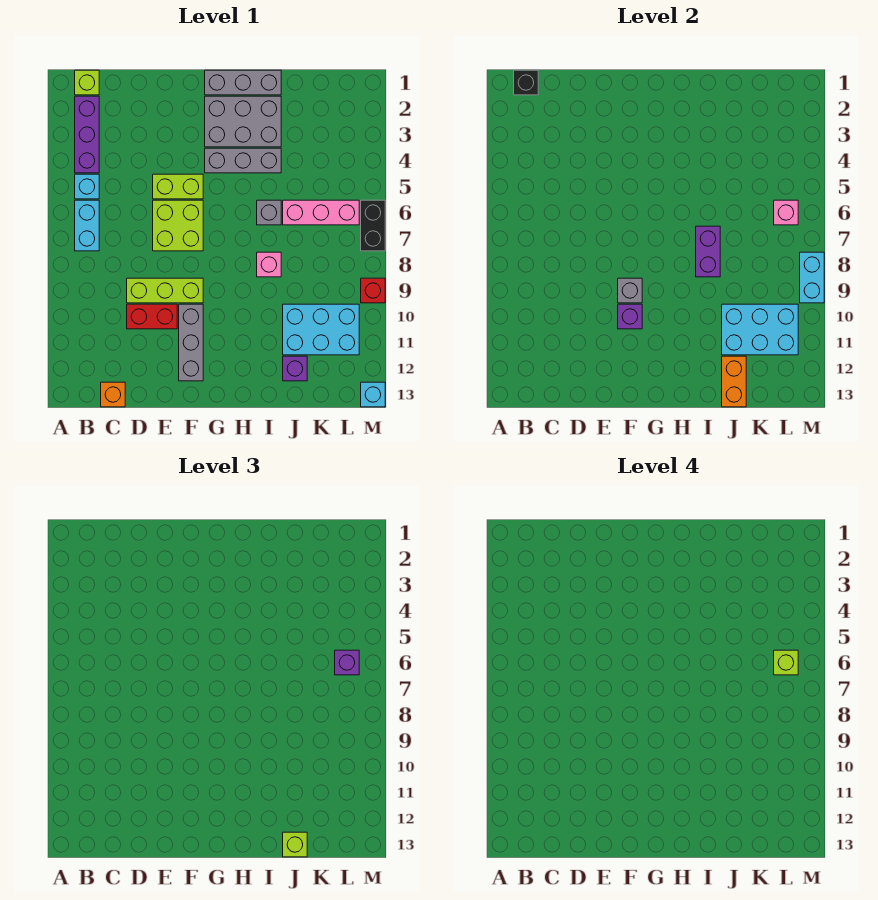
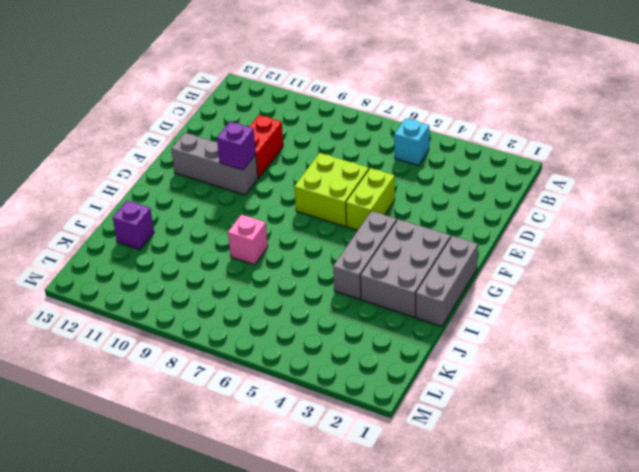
none -> lime 1x1 brick [75,70,99,95]
none -> purple 1x3 brick [75,96,99,173]
none -> cyan 1x2 brick [75,200,99,251]
none -> orange 1x1 brick [101,382,125,407]

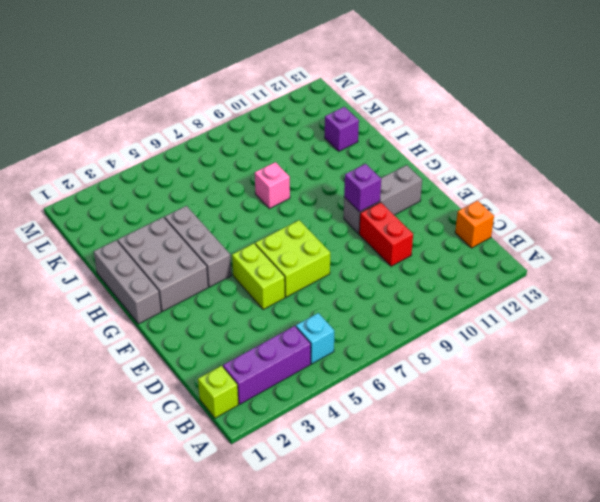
none -> cyan 1x2 brick [75,200,99,251]
none -> lime 1x3 brick [127,278,203,303]
none -> grey 1x1 brick [257,200,281,225]
none -> pink 1x3 brick [283,200,359,225]

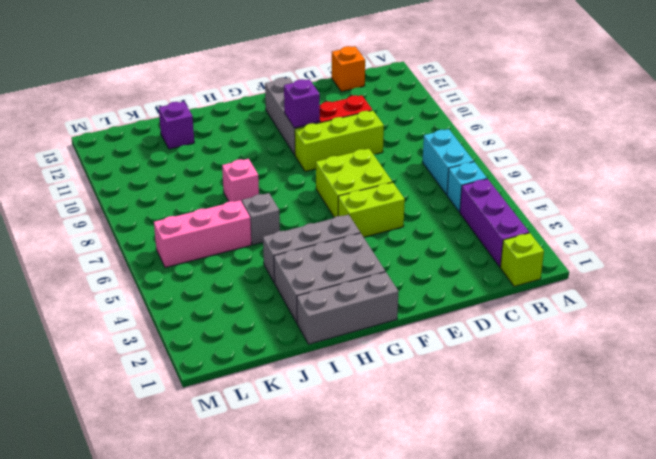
none -> cyan 2x3 brick [283,304,359,355]
none -> black 1x2 brick [361,200,385,251]
none -> red 1x1 brick [361,278,385,303]
none -> cyan 1x1 brick [361,382,385,407]

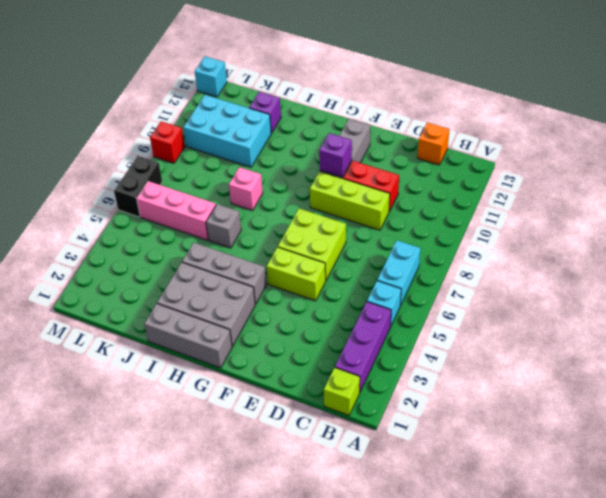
none -> black 1x1 brick [514,70,538,95]
none -> grey 1x1 brick [618,278,642,303]
none -> purple 1x2 brick [696,226,720,277]
none -> cyan 2x3 brick [722,304,798,355]

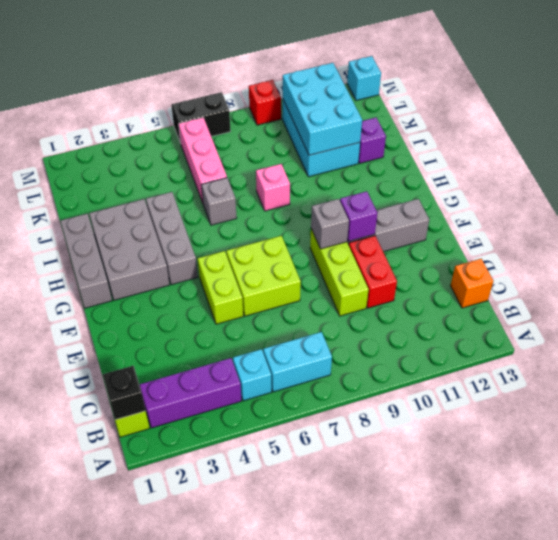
none -> purple 1x2 brick [696,226,720,277]
none -> orange 1x2 brick [722,356,746,407]
none -> pink 1x1 brick [774,200,798,225]
none -> cyan 1x2 brick [800,252,824,303]

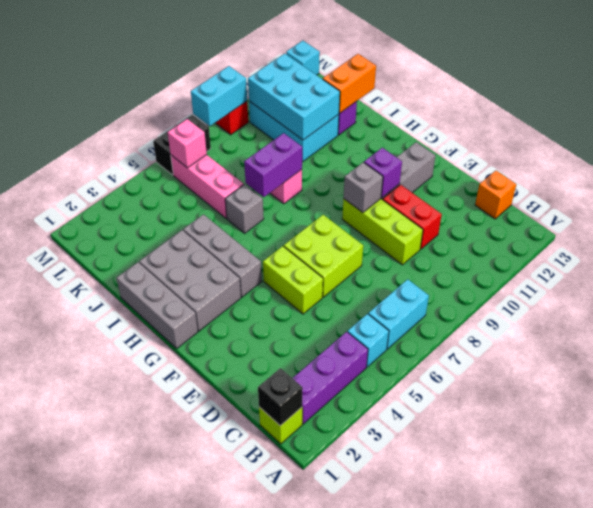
none -> lime 1x1 brick [283,832,307,857]
none -> purple 1x1 brick [335,650,359,675]
none -> lime 1x1 brick [774,650,798,675]

